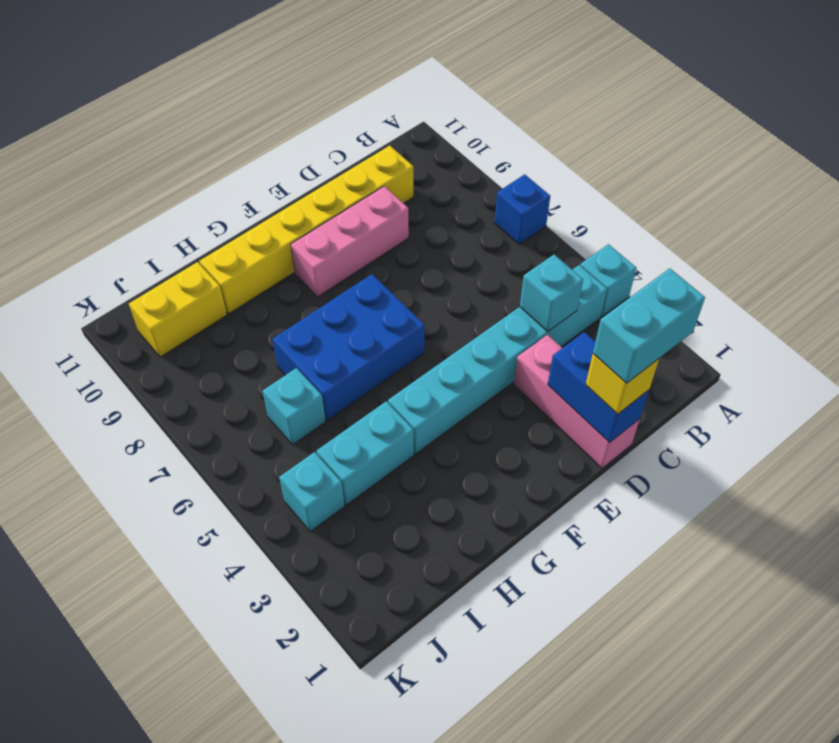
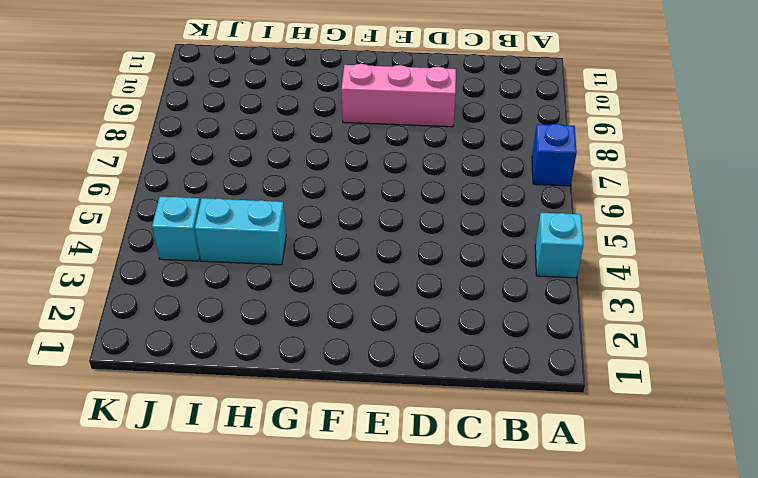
none -> cyan 1x6 brick [388,265,607,454]
none -> yellow 1x6 brick [199,146,413,314]
none -> pink 1x3 brick [514,335,640,468]

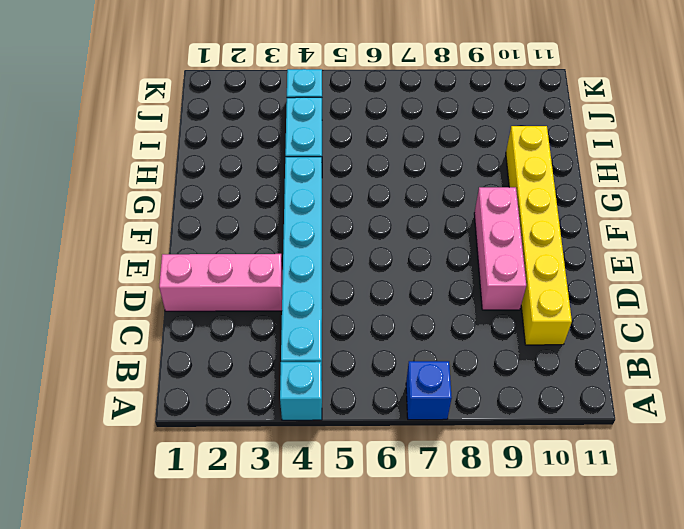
none -> blue 2x3 brick [272,274,424,421]
none -> cyan 1x1 brick [263,368,326,445]
none -> yellow 1x2 brick [129,262,227,357]

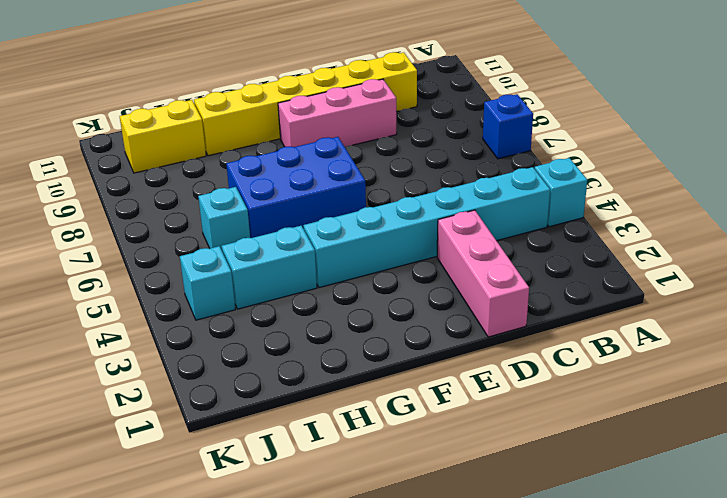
none -> cyan 1x1 brick [520,255,583,331]
none -> blue 1x2 brick [548,332,649,443]
none -> yellow 1x1 brick [586,354,659,414]

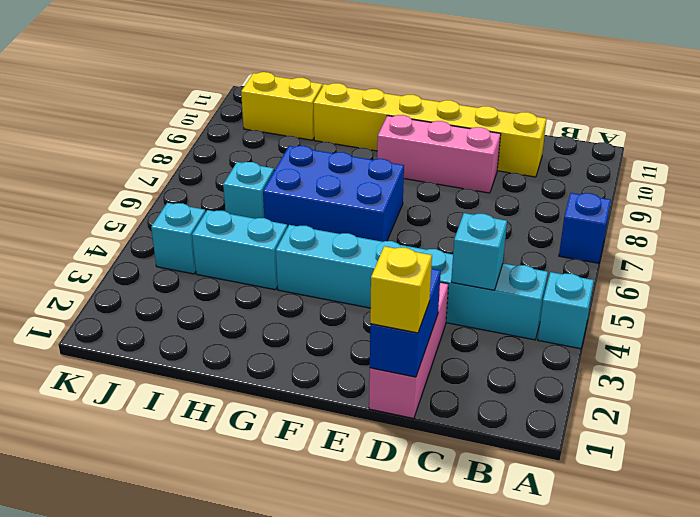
none -> cyan 1x2 brick [593,268,705,383]

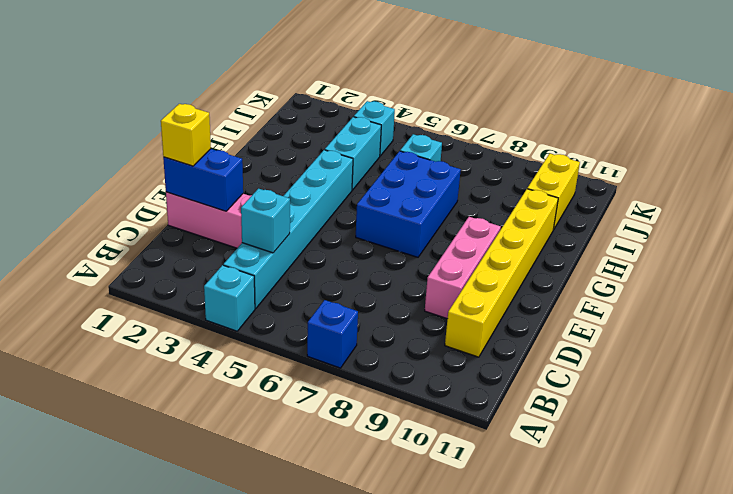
none -> cyan 1x2 brick [593,268,705,383]

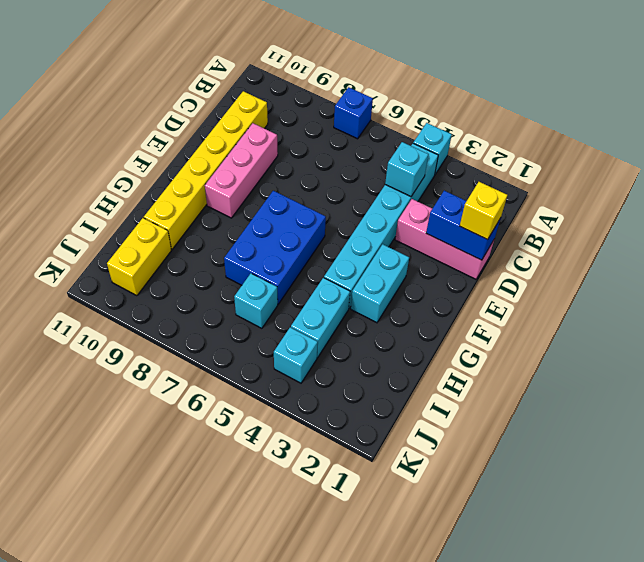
cyan 1x2 brick [351,244,409,323] -> cyan 1x2 brick moved to [593,268,705,383]

